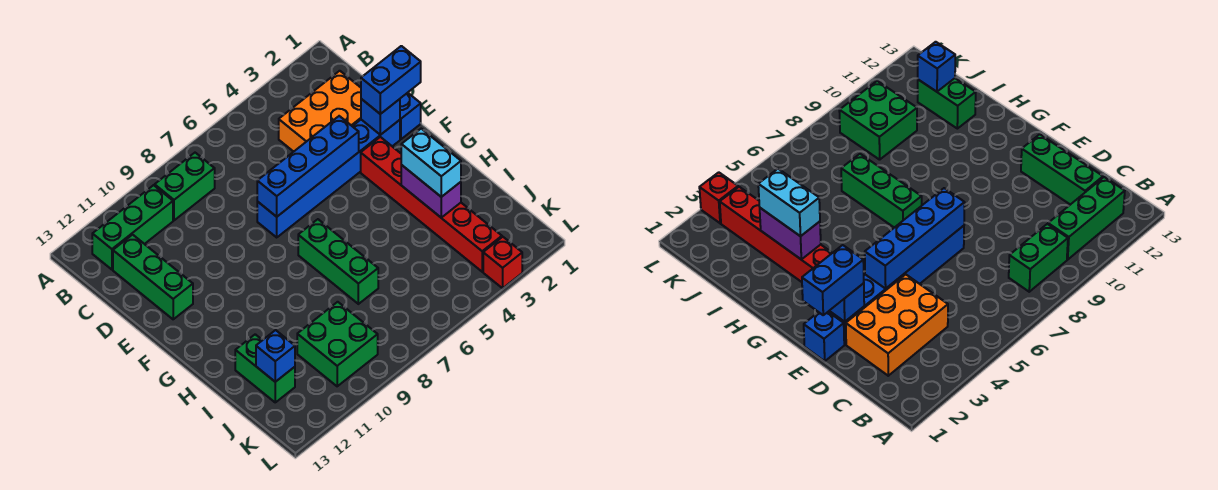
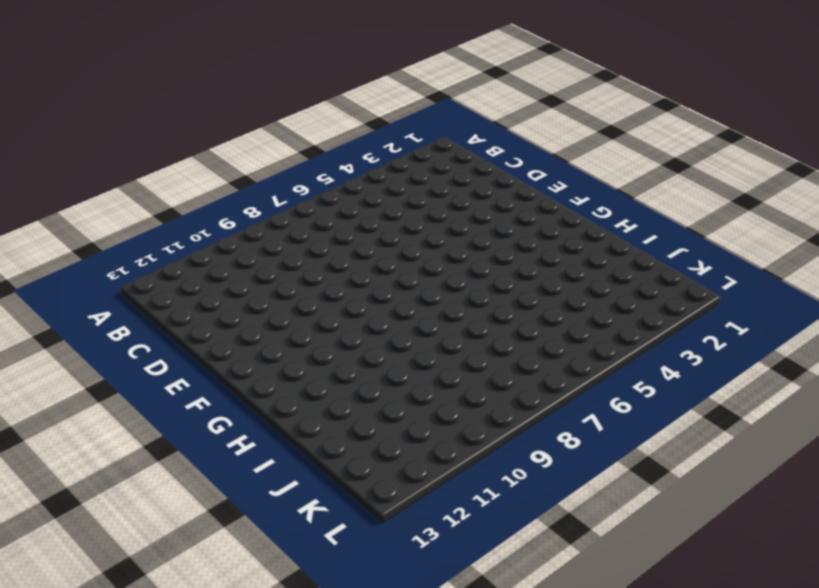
none -> green 1x2 brick [155,153,215,220]
none -> green 1x3 brick [92,185,173,270]
none -> orange 2x3 brick [279,71,361,152]

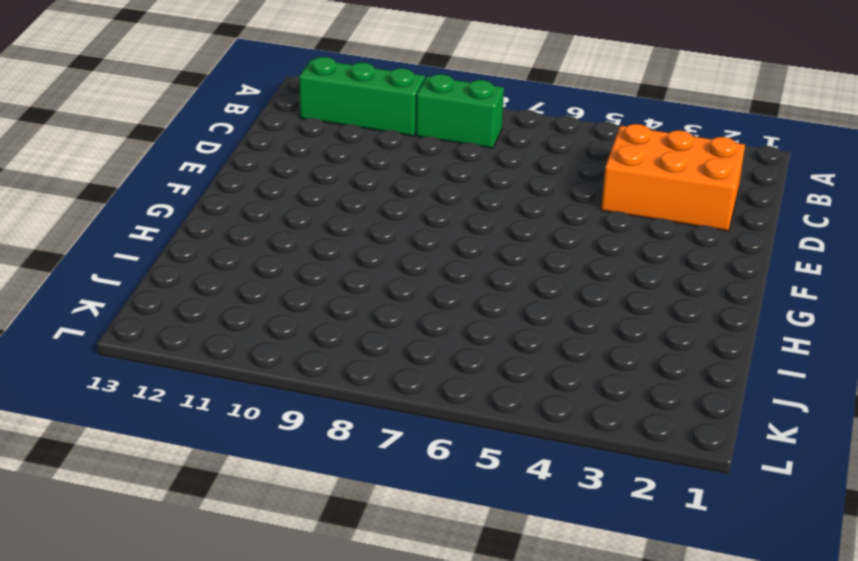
none -> green 1x3 brick [113,235,193,319]
none -> blue 1x1 brick [400,93,421,139]
none -> blue 1x6 brick [257,120,400,237]

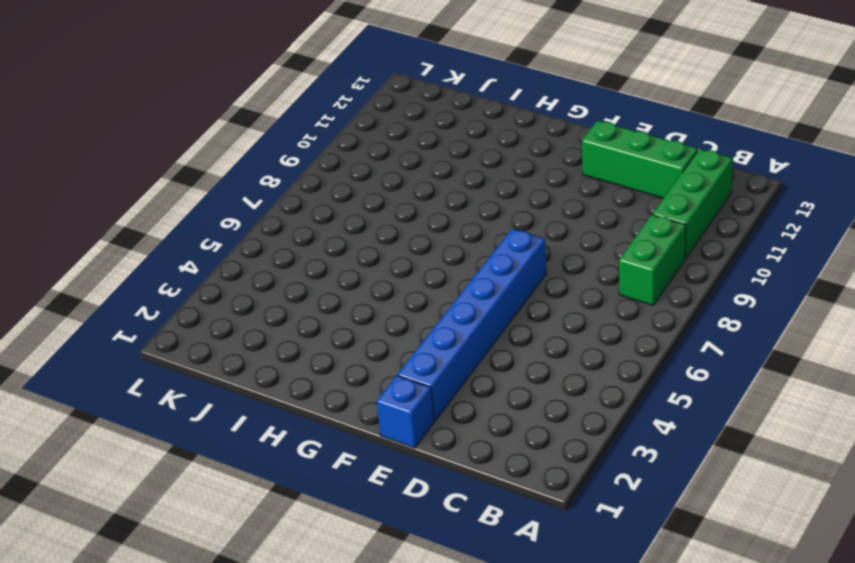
none -> orange 2x3 brick [279,71,361,152]
none -> red 1x6 brick [361,137,502,272]
none -> green 1x3 brick [298,219,378,304]

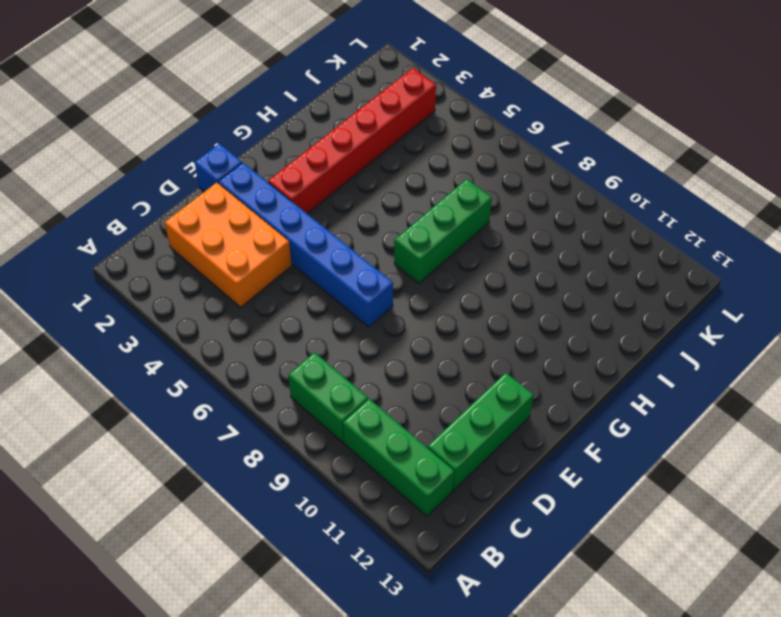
none -> green 1x2 brick [235,334,295,402]
none -> green 2x2 brick [297,302,378,386]
none -> red 1x1 brick [483,237,522,288]

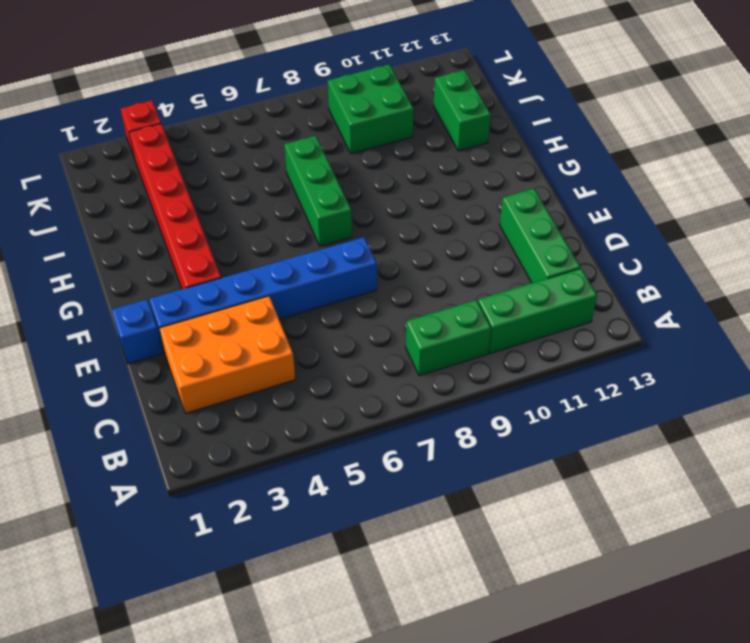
none -> blue 1x1 brick [361,99,400,135]
none -> blue 1x4 brick [257,116,359,217]
none -> purple 1x2 brick [401,165,461,218]

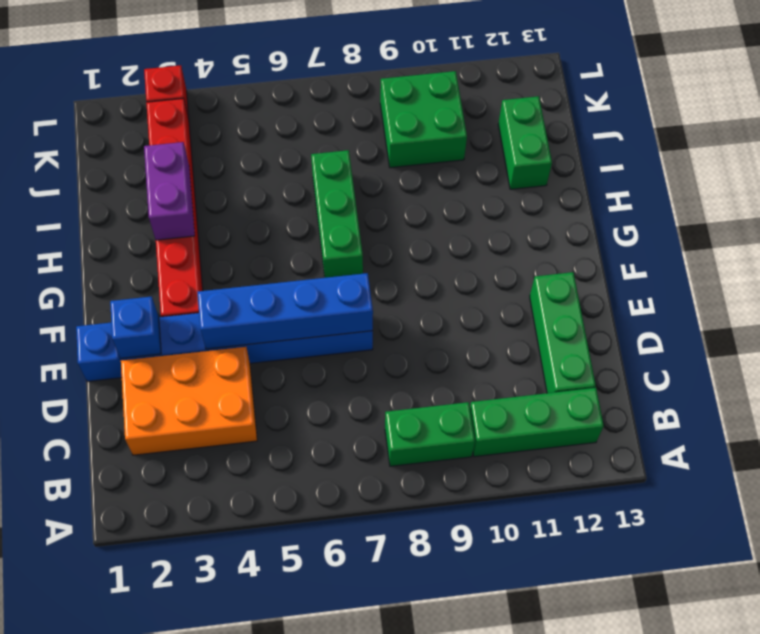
none -> blue 1x1 brick [256,330,295,382]
none -> blue 1x2 brick [361,46,421,114]
none -> cyan 1x2 brick [401,129,461,197]

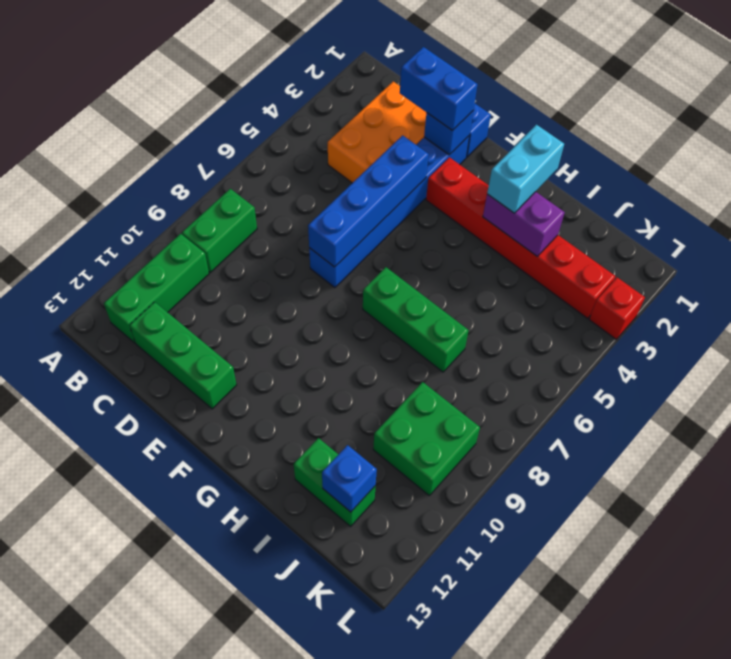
blue 1x2 brick [400,47,478,131] -> blue 1x2 brick turned to [361,46,421,114]
cyan 1x2 brick [487,125,564,213] -> cyan 1x2 brick turned to [401,129,461,197]

